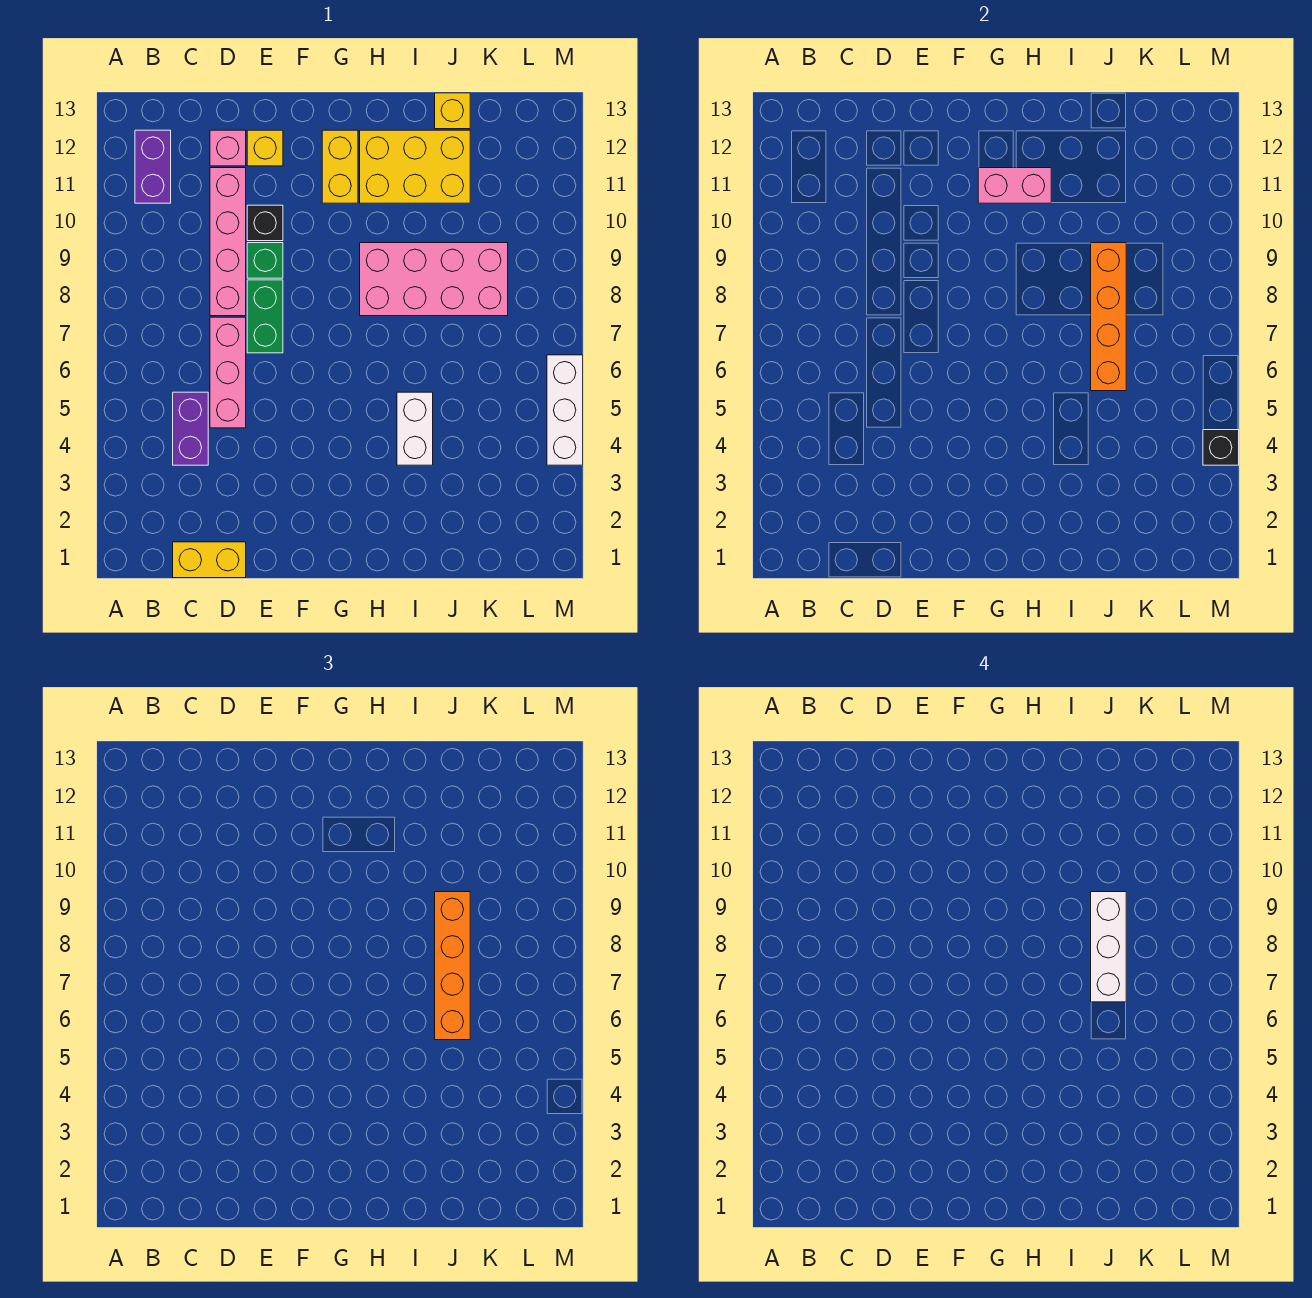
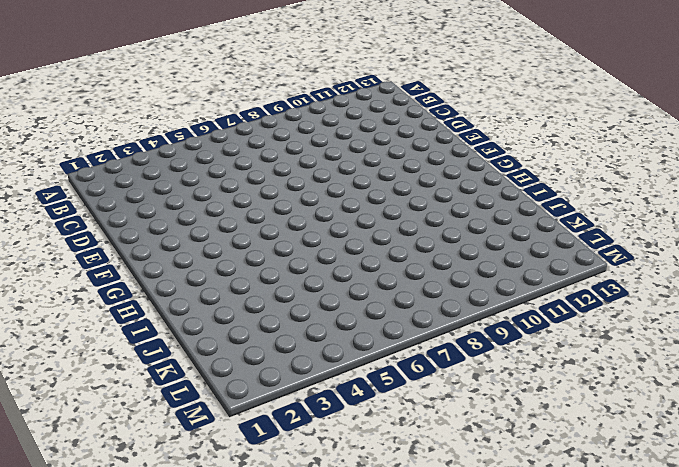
none -> purple 1x2 brick [135,130,171,203]
none -> yellow 1x2 brick [173,542,246,578]
none -> purple 1x2 brick [173,392,208,465]

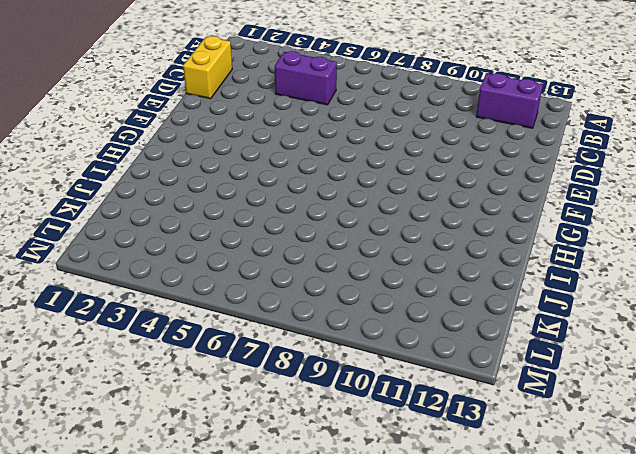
none -> pink 1x3 brick [210,317,246,428]
none -> pink 1x4 brick [210,168,246,316]
none -> pink 1x1 brick [210,130,246,166]

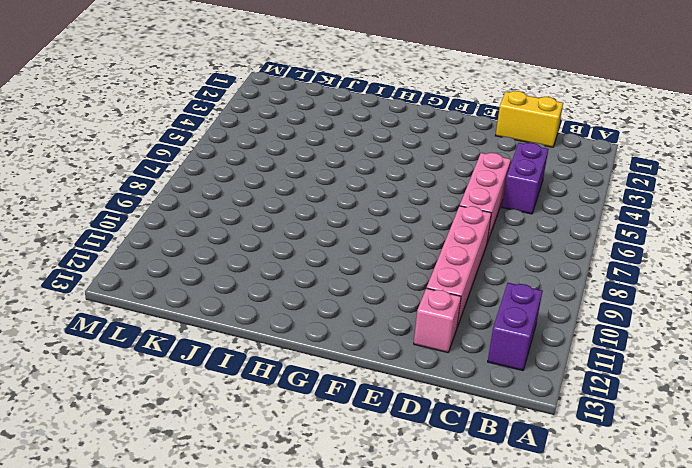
none -> green 1x2 brick [247,280,283,353]
none -> green 1x1 brick [247,243,283,278]
none -> black 1x1 brick [247,205,283,241]

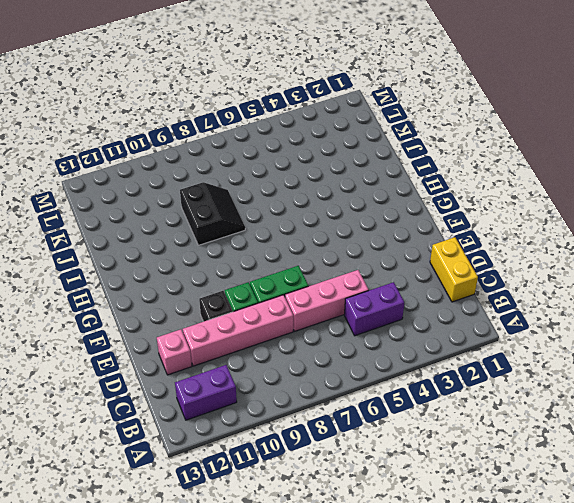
black 2x2 slope [180,182,245,245] -> pink 2x4 brick [360,243,508,316]
none -> yellow 1x1 brick [247,130,283,166]
none -> yellow 1x2 brick [322,130,358,203]
none -> yellow 2x3 brick [360,130,470,203]

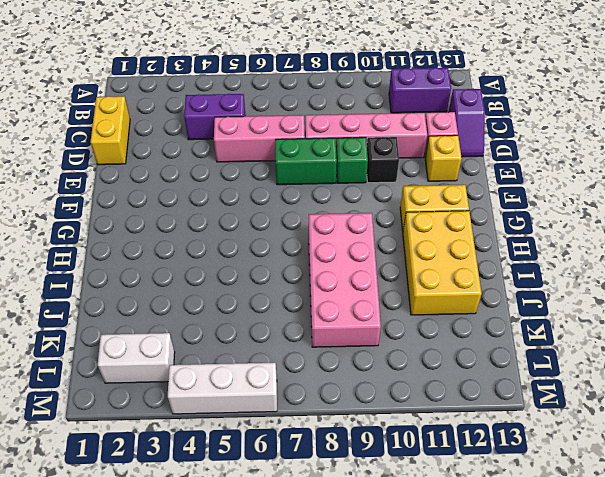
purple 1x2 slope [449,89,485,157] -> none
white 1x2 brick [97,333,175,383] -> white 1x2 brick moved to [397,392,433,465]
none -> yellow 1x1 brick [435,93,470,129]
none -> pink 1x2 brick [978,168,1051,203]
none -> orange 1x4 brick [1091,243,1126,391]

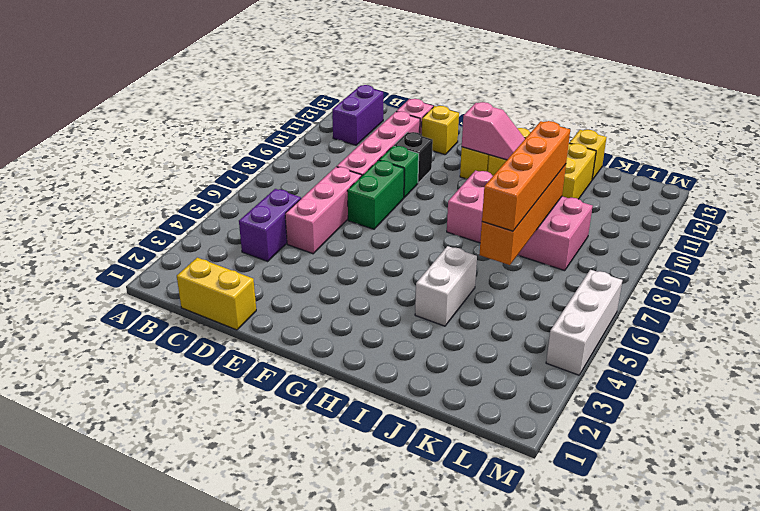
pink 1x2 slope [462,102,525,160] -> pink 1x2 brick [978,168,1051,203]
none -> black 1x1 brick [1203,430,1239,465]
none -> white 1x3 brick [1091,892,1126,1002]

